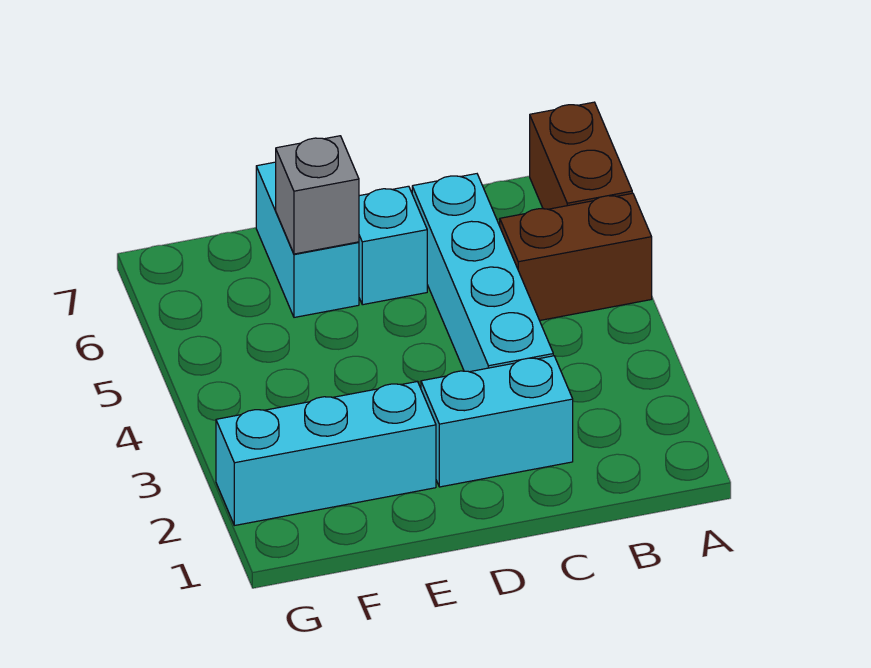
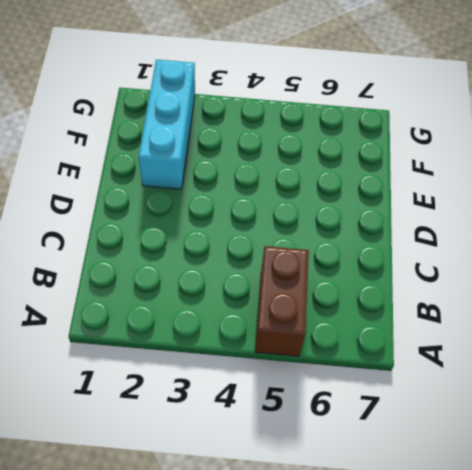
none -> brown 1x2 brick [530,102,632,209]
none -> cyan 1x2 brick [421,356,573,487]

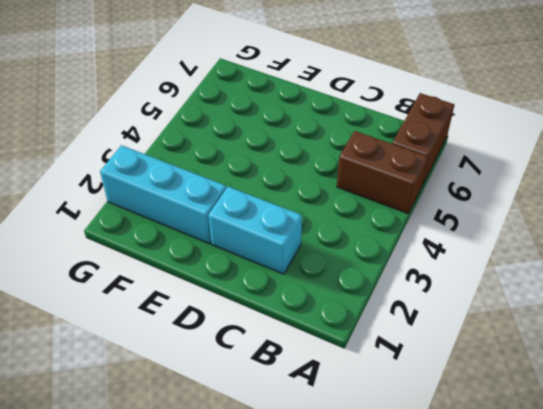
none -> cyan 1x4 brick [412,174,553,372]
none -> cyan 1x1 brick [359,186,427,305]

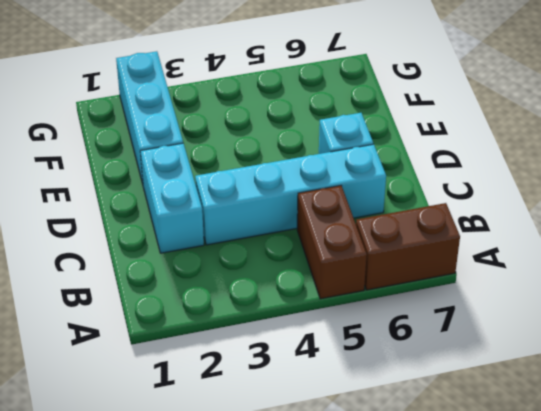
none -> cyan 1x2 brick [256,162,359,317]
none -> grey 1x1 brick [276,136,359,254]

